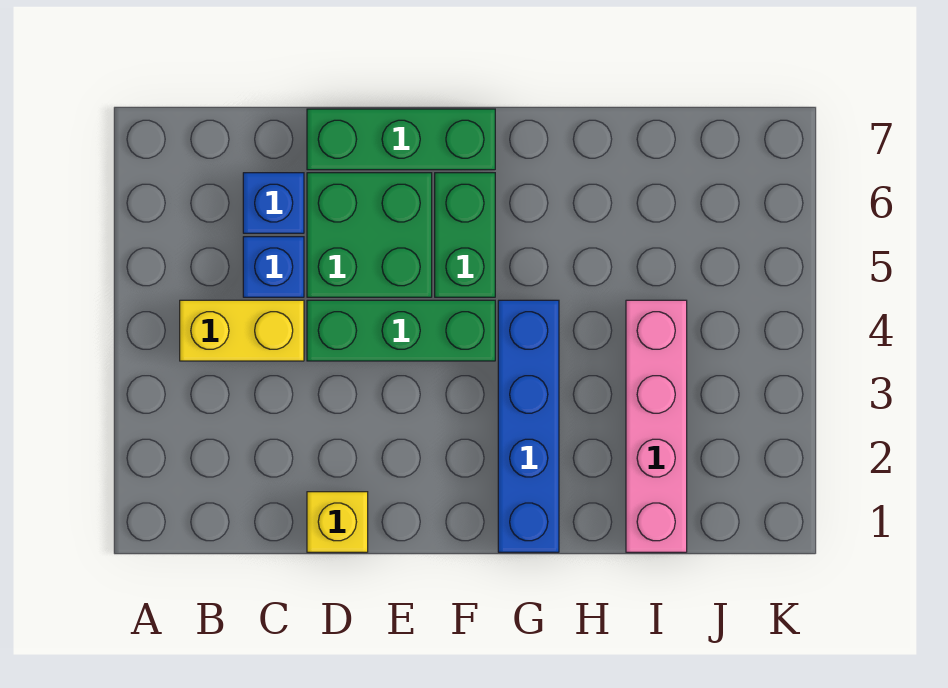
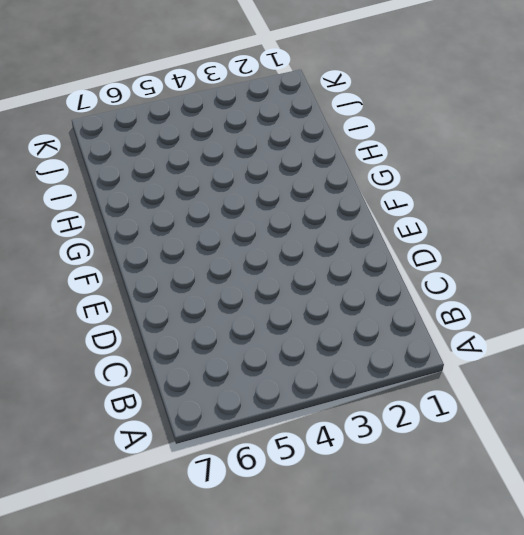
none -> yellow 1x2 brick [180,300,304,361]
none -> blue 1x1 brick [243,237,304,297]

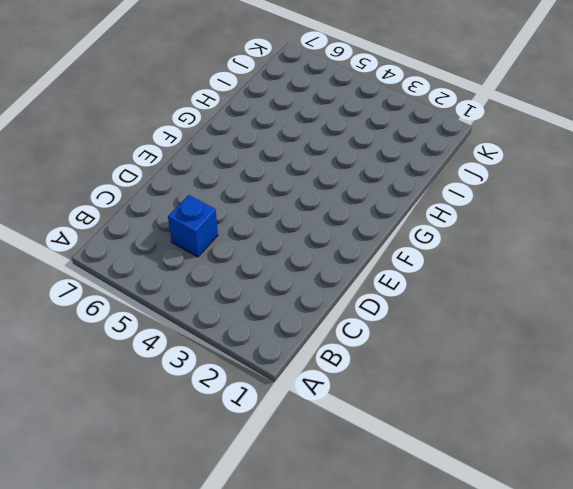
none -> yellow 1x2 brick [180,300,304,361]
none -> blue 1x1 brick [243,173,304,233]

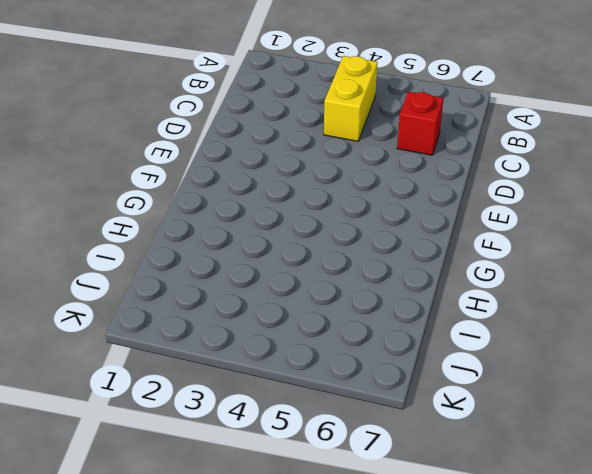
red 1x1 brick [397,92,443,155] -> blue 1x1 brick [243,173,304,233]
none -> blue 1x1 brick [243,237,304,297]
none -> yellow 1x1 brick [307,492,368,552]

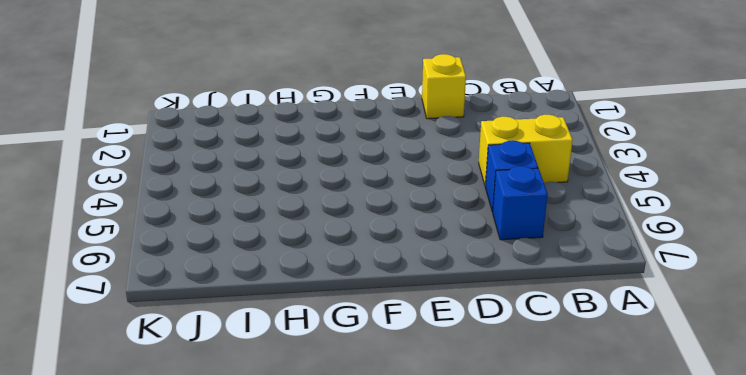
none -> green 1x3 brick [307,300,495,361]
none -> green 2x2 brick [307,173,432,297]

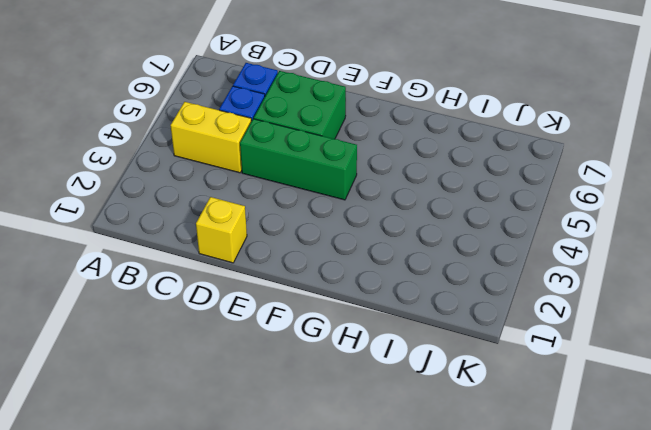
none -> green 1x3 brick [307,109,495,170]
none -> green 1x2 brick [435,173,495,297]

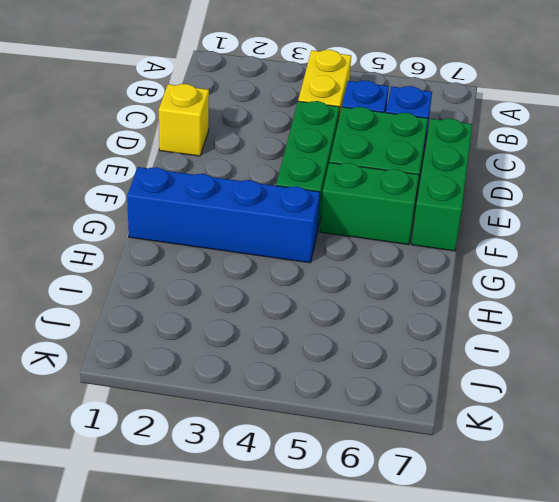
none -> pink 1x4 brick [626,300,687,552]

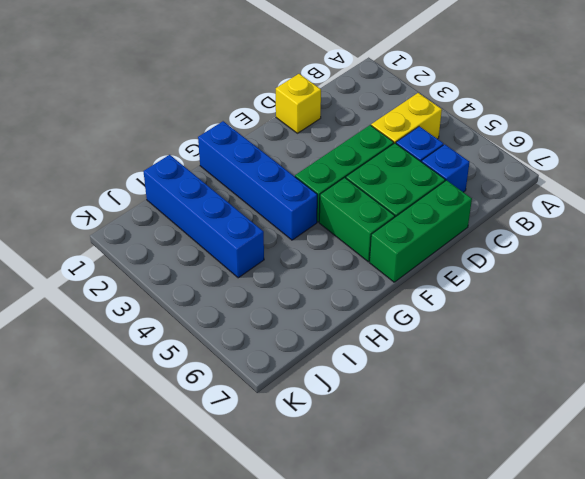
blue 1x4 brick [143,155,264,278] -> pink 1x4 brick [626,300,687,552]

